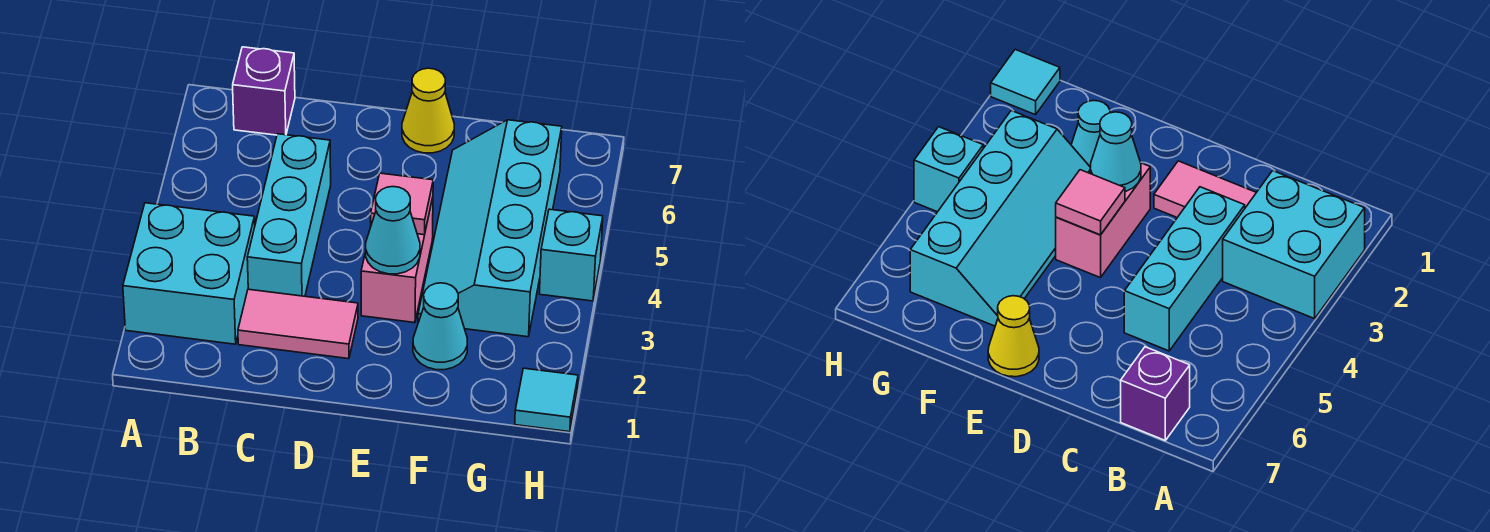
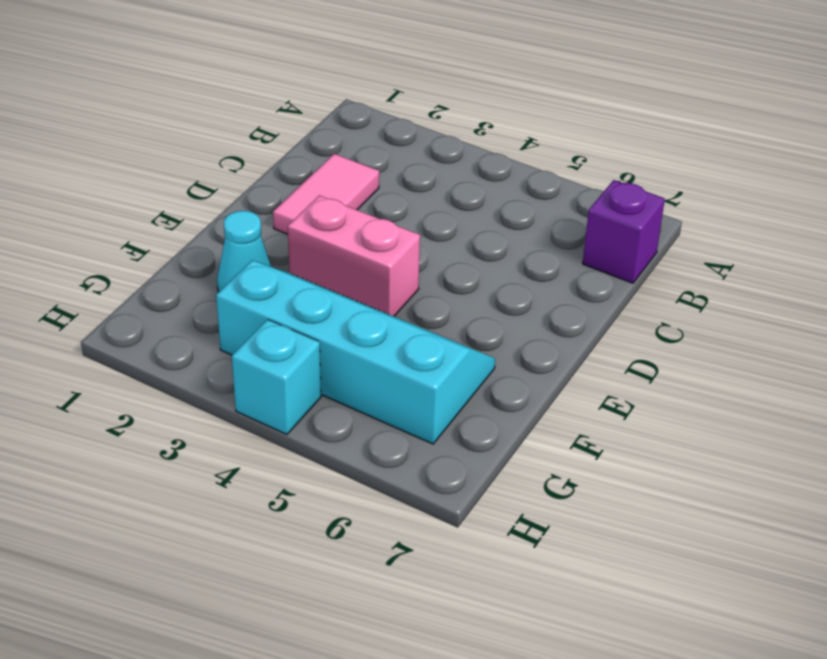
none -> cyan 2x2 brick [123,203,255,344]
none -> cyan 1x3 brick [247,134,331,296]
none -> yellow 1x1 cone [402,68,454,153]

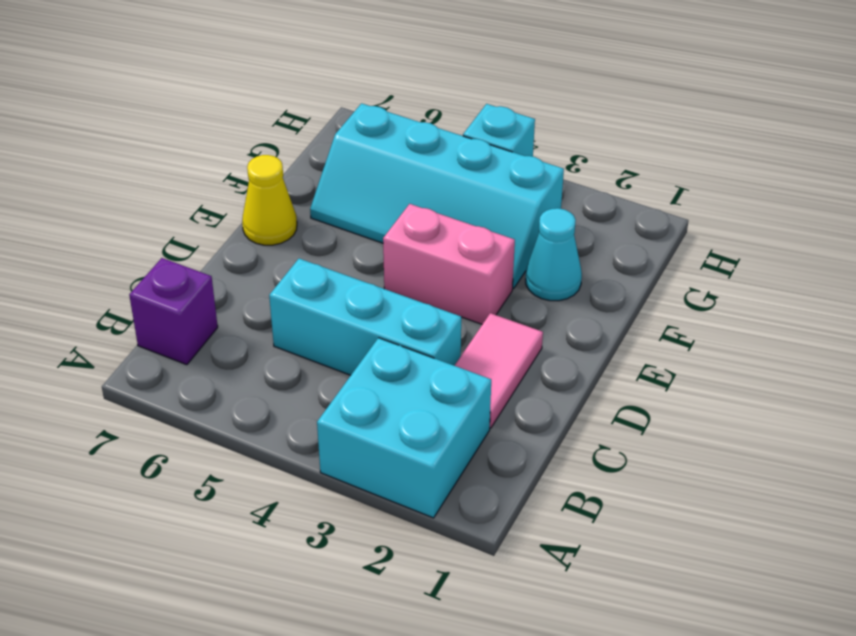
none -> cyan 1x1 tile [515,368,578,432]
none -> cyan 1x1 cone [366,187,420,274]
none -> pink 1x1 tile [371,173,433,235]

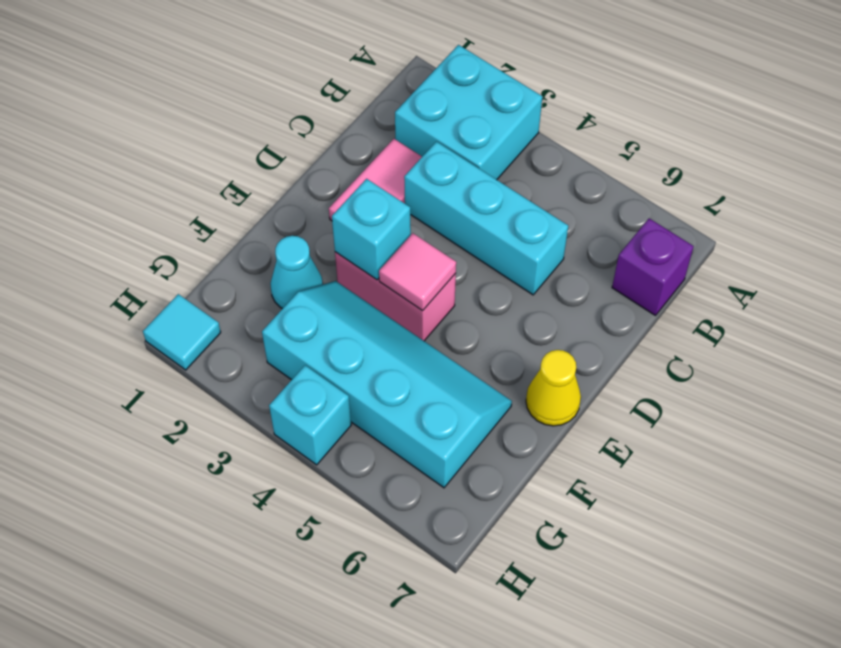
cyan 1x1 brick [332,179,411,280] -> cyan 1x1 cone [366,187,420,274]

